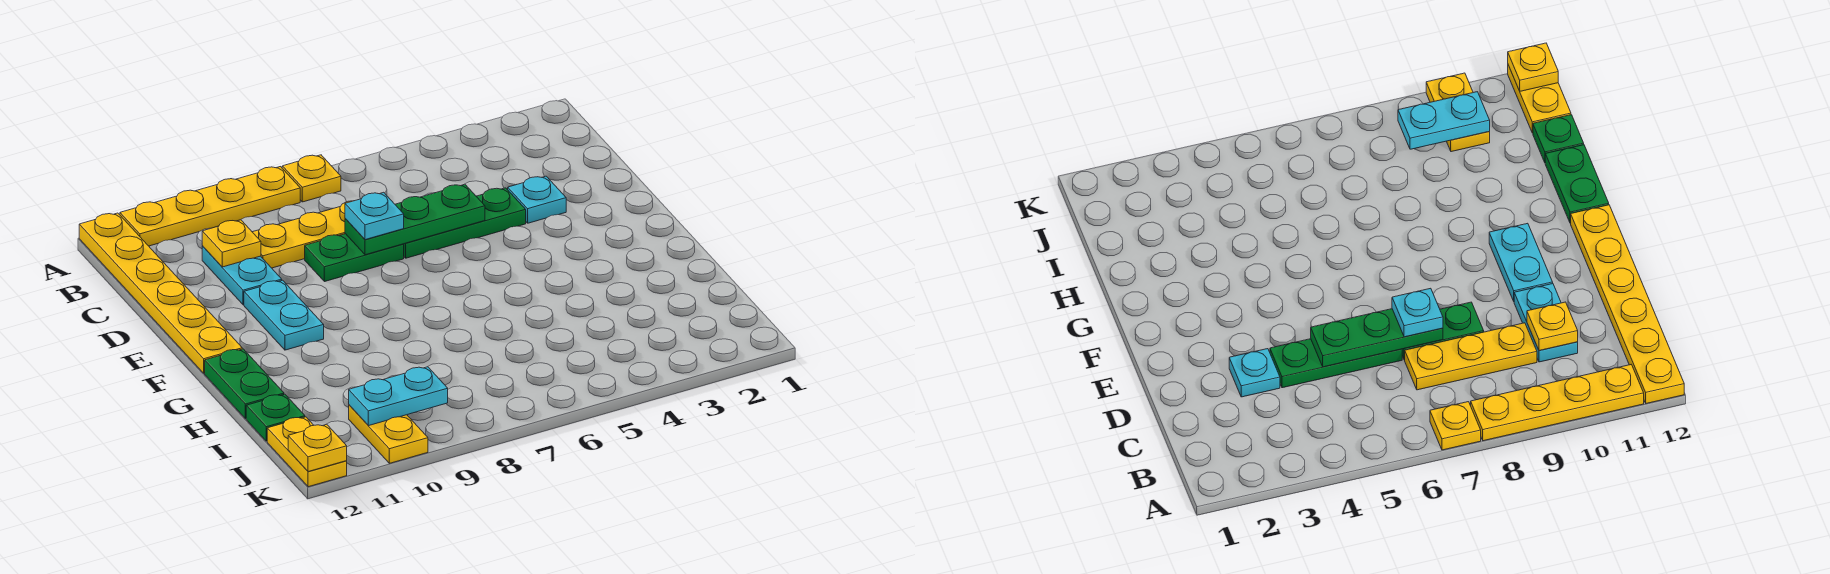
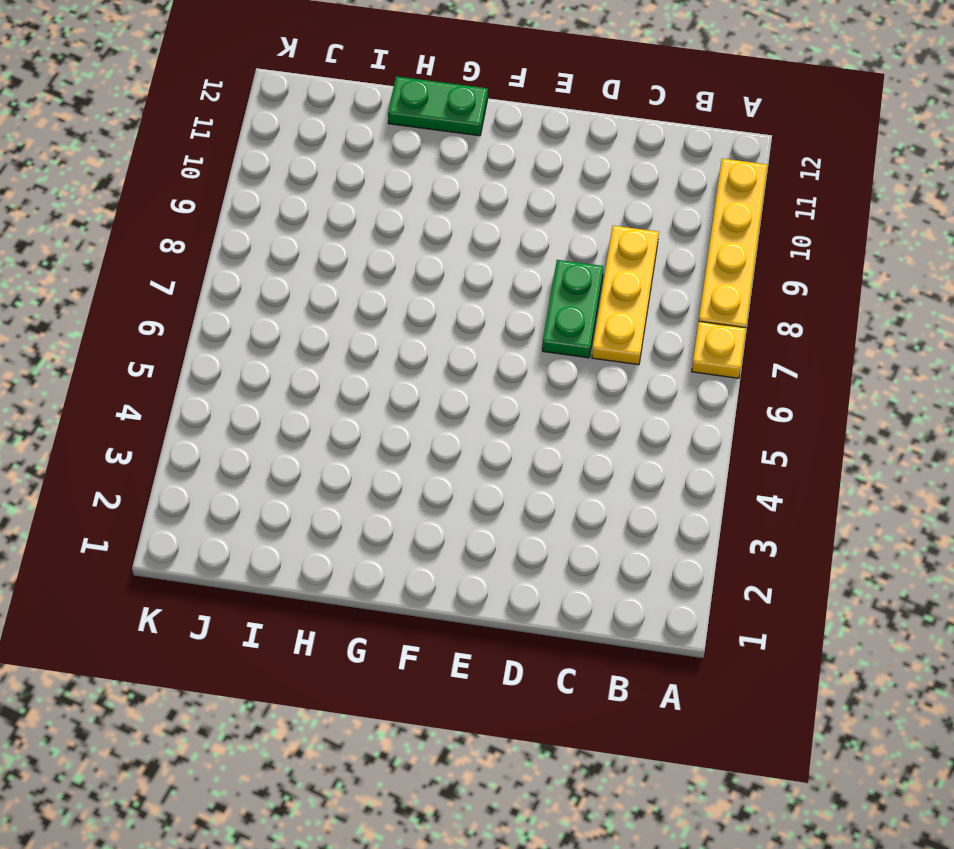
none -> yellow 1x6 plate [79,213,242,373]
none -> cyan 1x2 plate [202,246,282,305]
none -> cyan 1x1 plate [508,176,566,223]

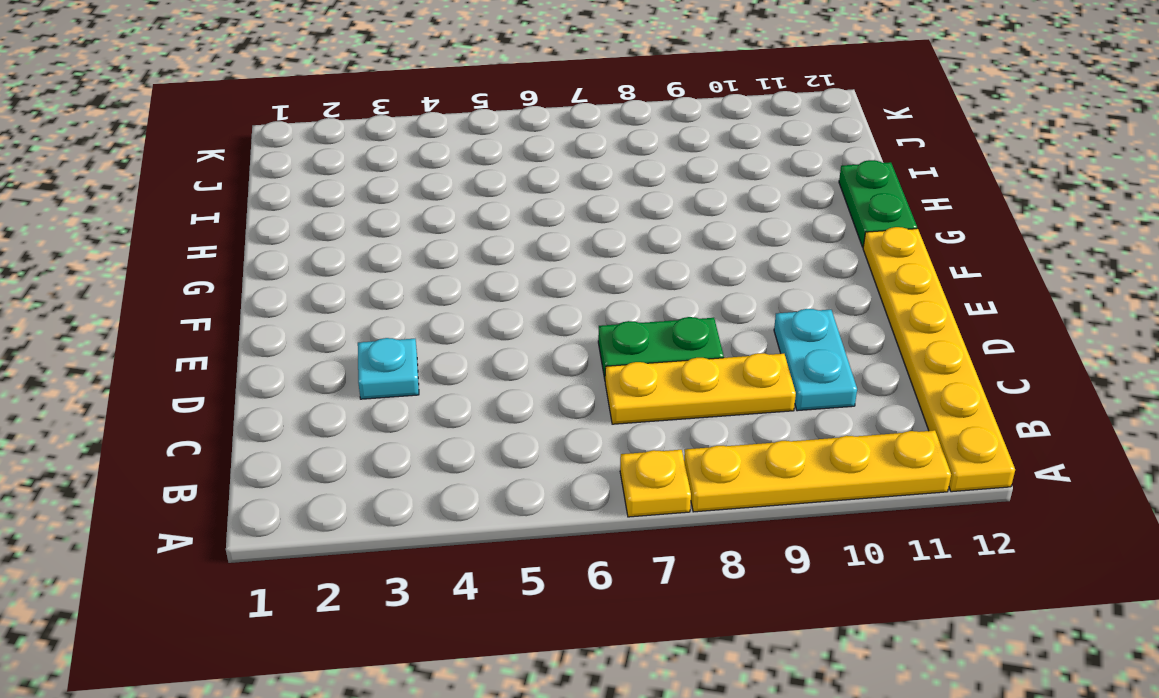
none -> green 1x3 plate [404,188,526,258]
none -> cyan 1x2 plate [244,280,324,350]
none -> green 1x1 plate [246,394,305,441]

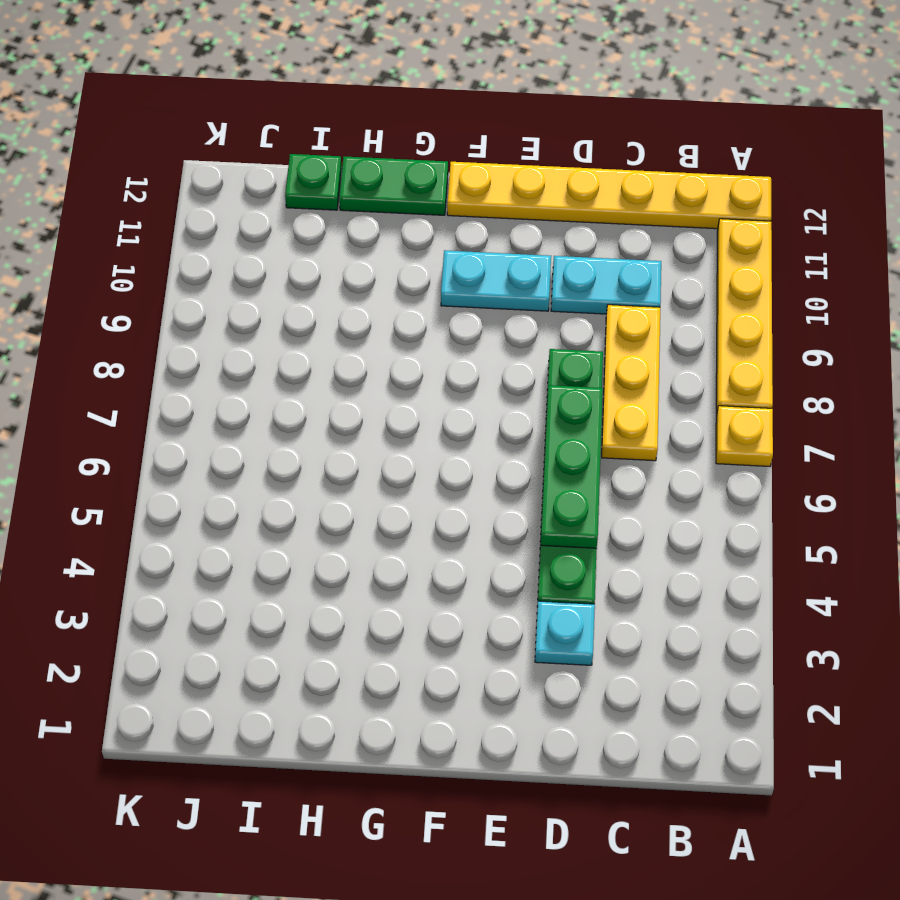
none -> yellow 1x2 plate [349,405,428,463]
none -> yellow 1x2 plate [267,417,347,487]
none -> yellow 1x1 plate [202,220,261,267]

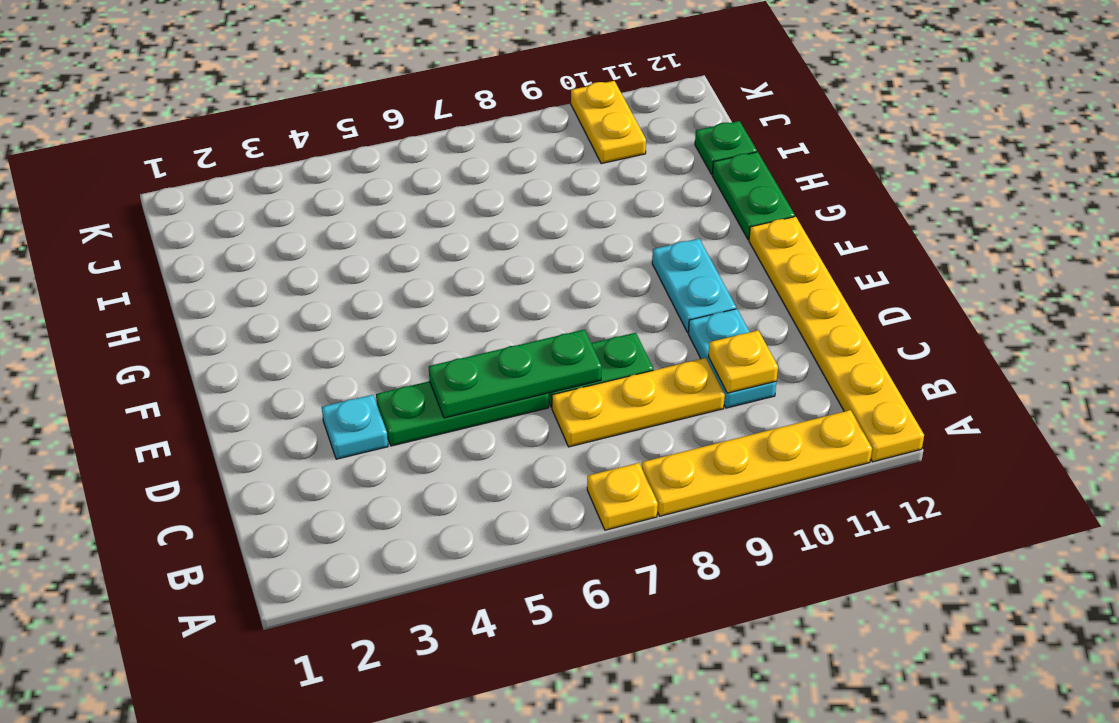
none -> yellow 1x2 plate [267,417,347,487]
none -> cyan 1x2 plate [349,367,448,426]
none -> yellow 1x1 plate [288,424,347,472]

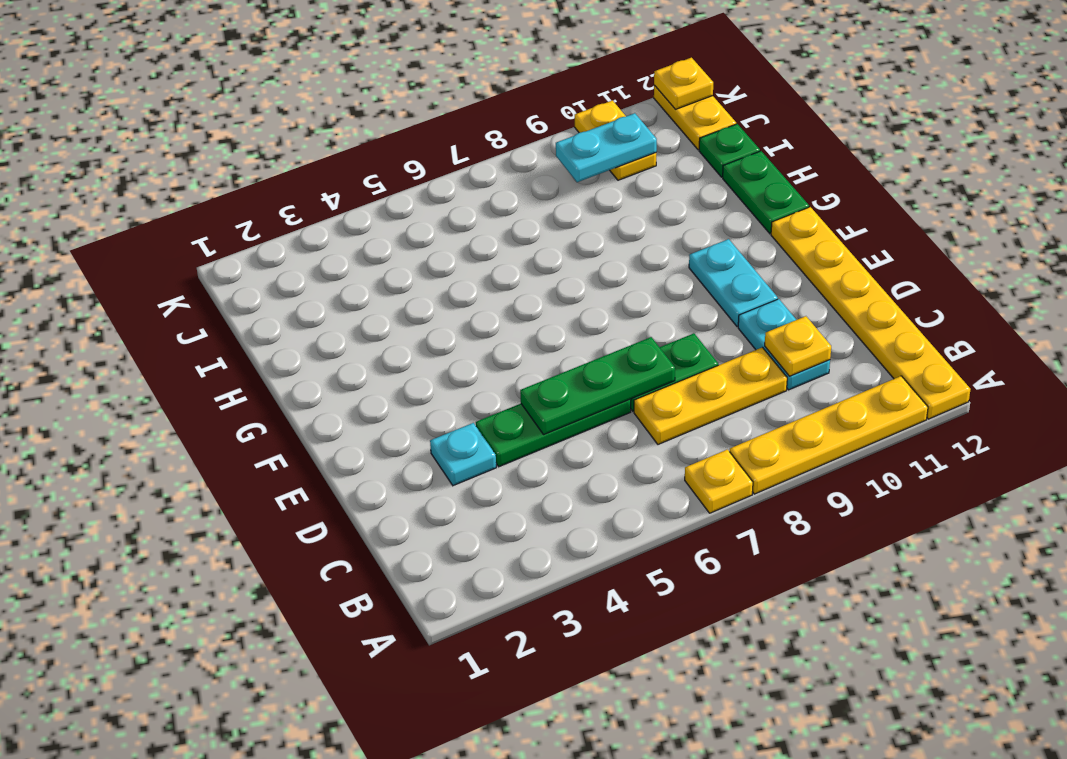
none -> cyan 1x1 plate [345,192,404,240]

